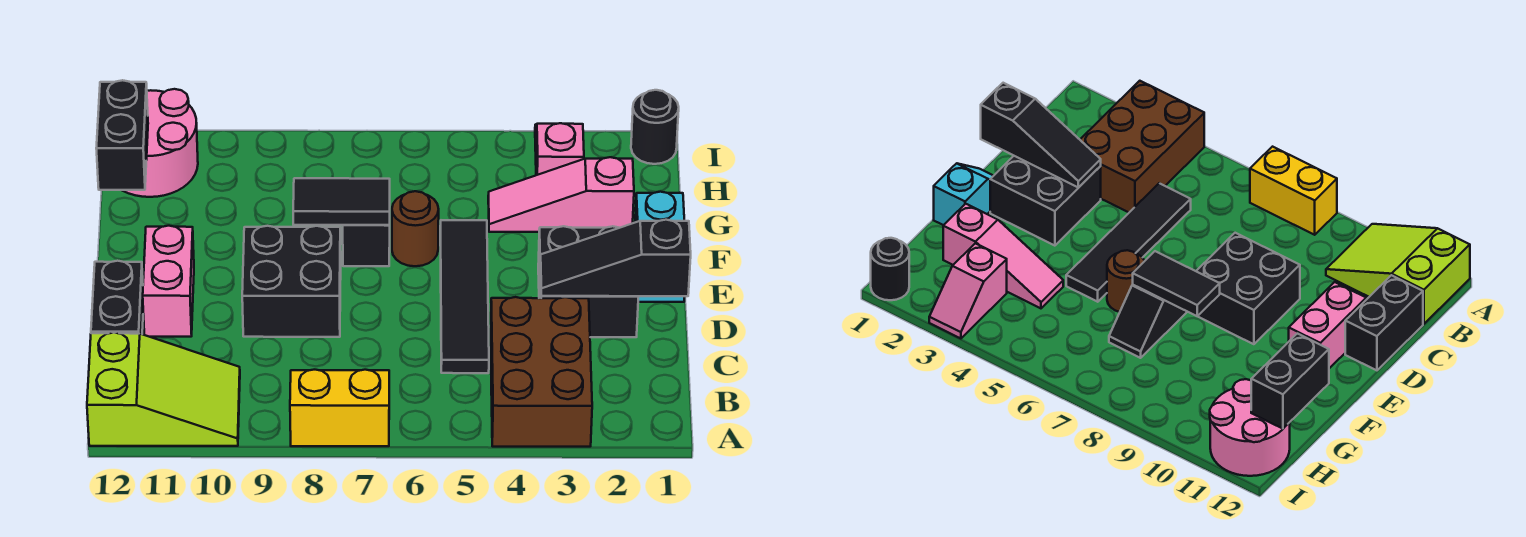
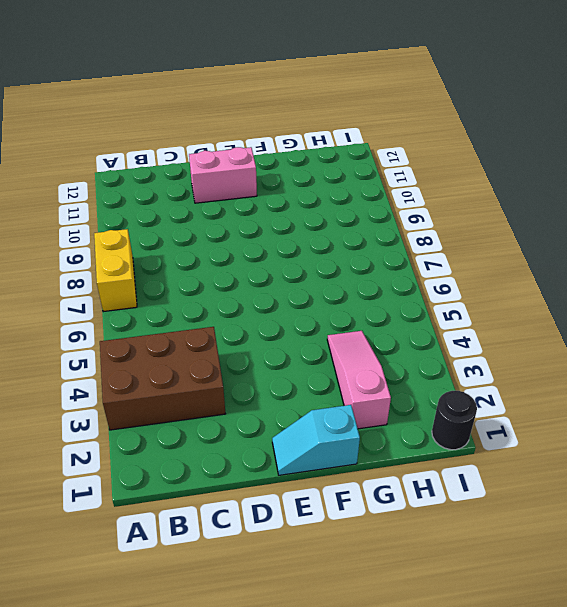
none -> lime 2x3 slope [87,333,240,446]
none -> black 1x4 tile [440,220,489,373]
none -> black 1x2 brick [91,261,143,334]

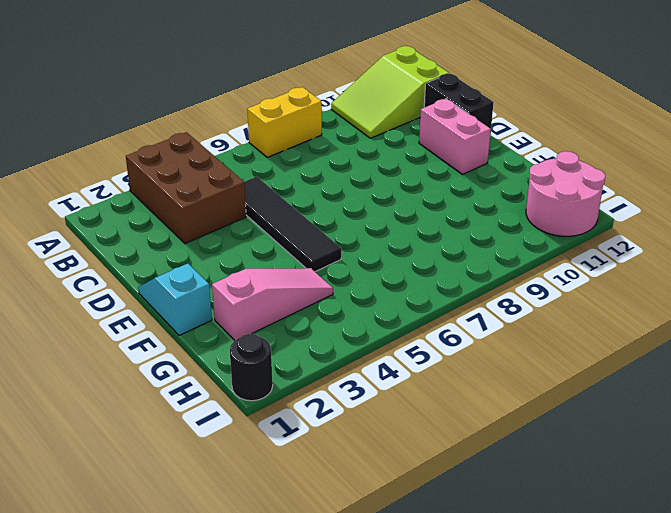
none -> black 2x2 brick [538,226,638,337]
none -> black 2x2 brick [242,226,341,337]
none -> brown 1x1 round brick [392,191,439,266]

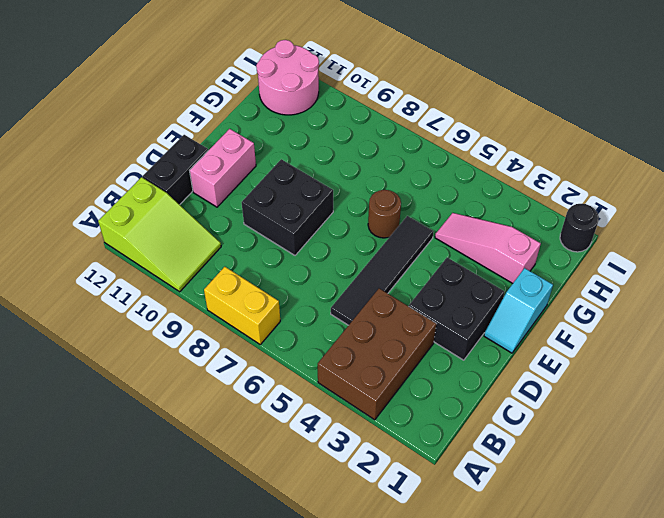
none -> black 1x2 slope [343,225,390,266]
none -> pink 1x2 slope [535,123,584,175]
none -> black 1x3 slope [540,220,691,296]

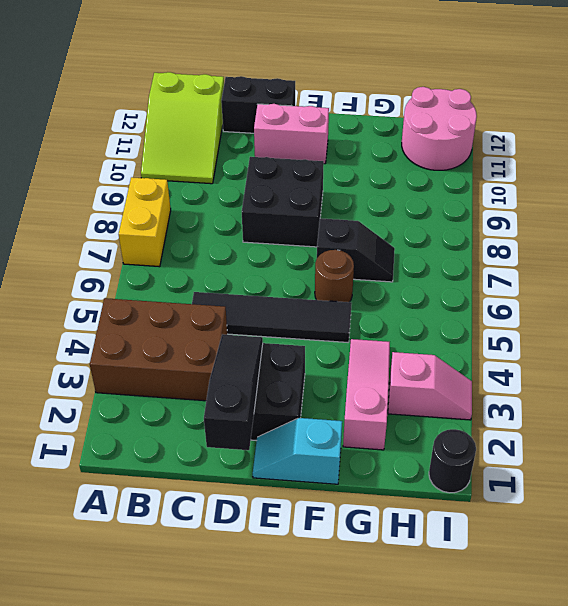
none -> black 1x2 tile [293,178,390,225]
none -> black 1x2 brick [96,80,148,190]

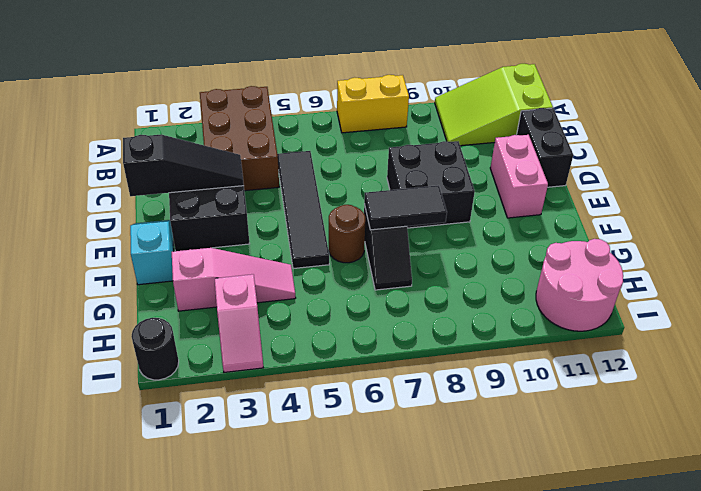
none -> black 1x2 brick [96,80,148,190]

